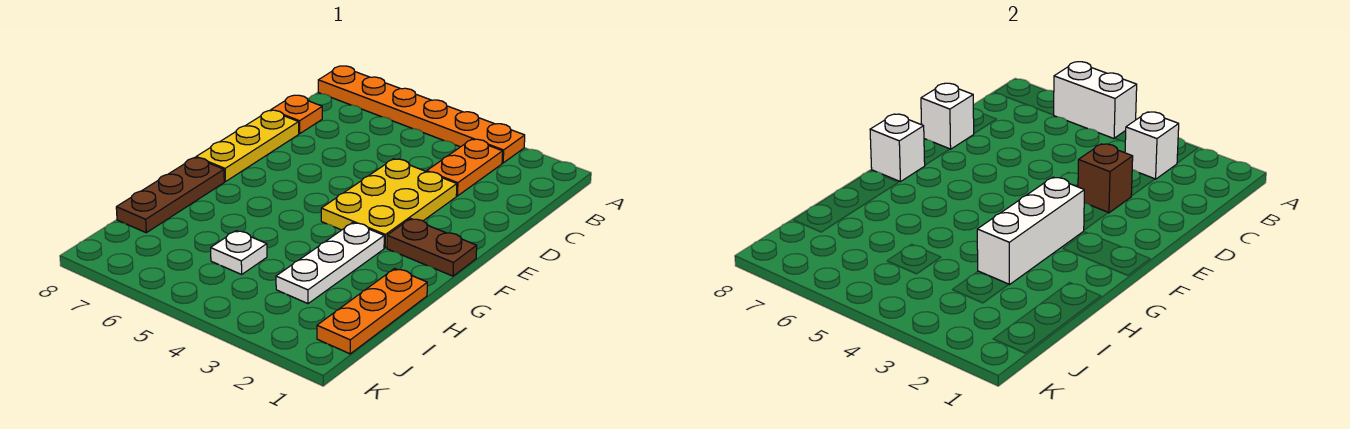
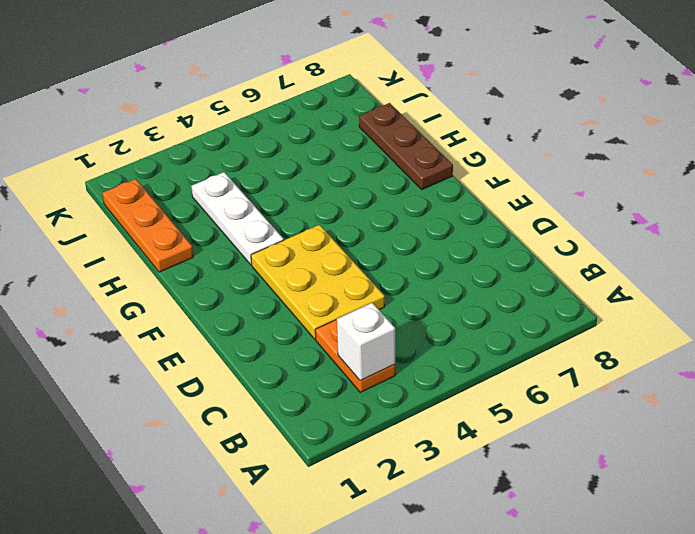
none -> orange 1x6 plate [318,66,525,163]
none -> orange 1x1 plate [271,95,322,134]
none -> yellow 1x3 plate [196,110,299,182]

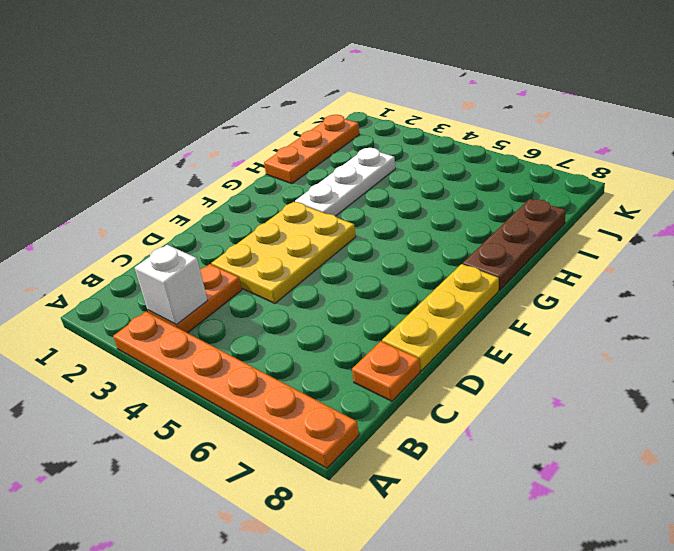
none -> brown 1x2 plate [387,219,477,276]
none -> white 1x1 plate [211,231,267,274]
none -> white 1x2 brick [1054,62,1137,138]

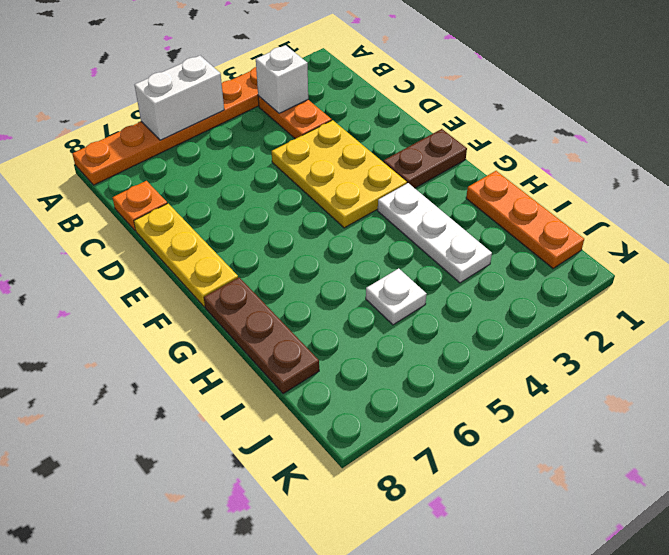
none -> brown 1x1 brick [1078,144,1133,213]
none -> white 1x1 brick [921,83,974,149]
none -> white 1x3 brick [977,177,1084,285]

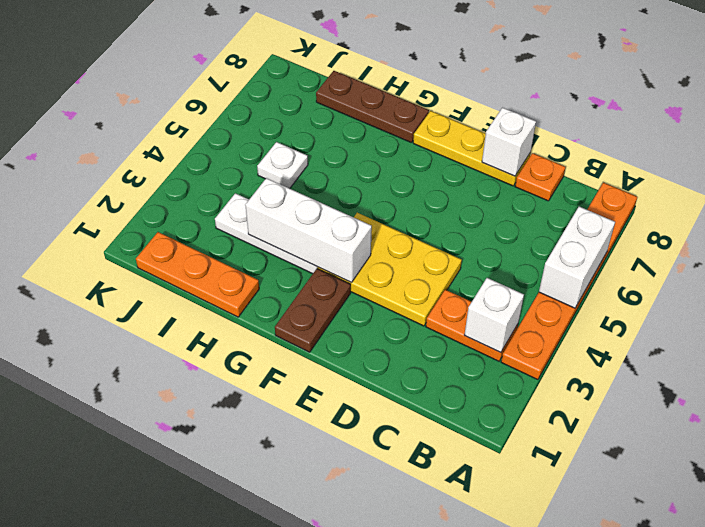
none -> brown 1x1 brick [1078,144,1133,213]
none -> white 1x1 brick [870,114,925,182]

